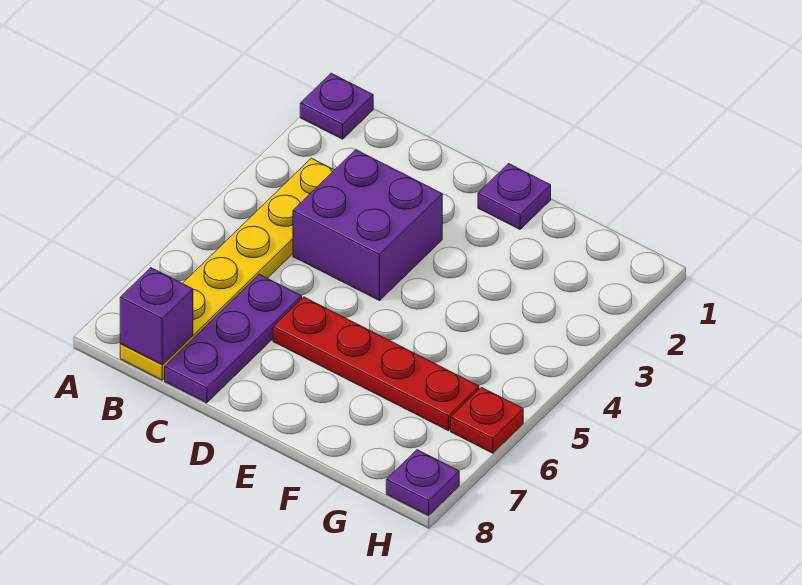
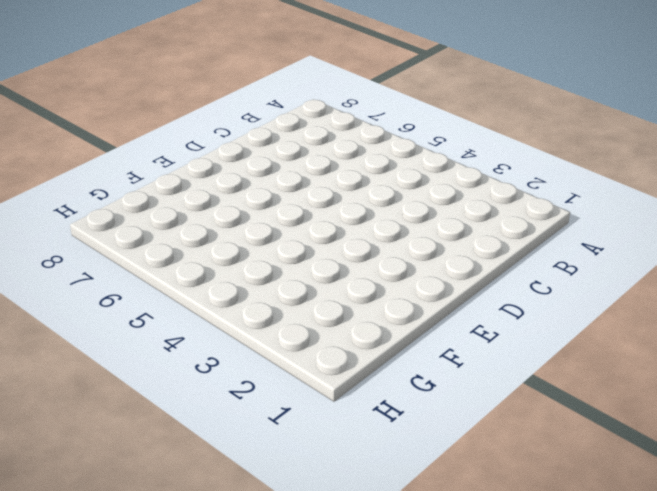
none -> purple 1x1 plate [300,73,373,139]
none -> yellow 1x6 plate [120,158,334,380]

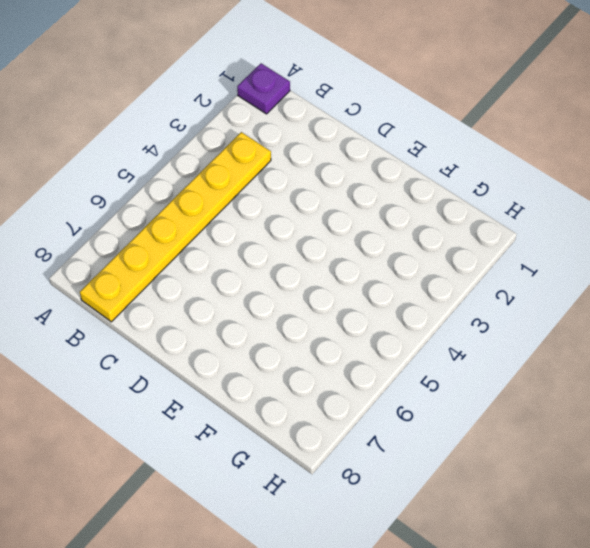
none -> purple 2x2 brick [293,150,442,301]
none -> purple 1x3 plate [165,275,302,403]

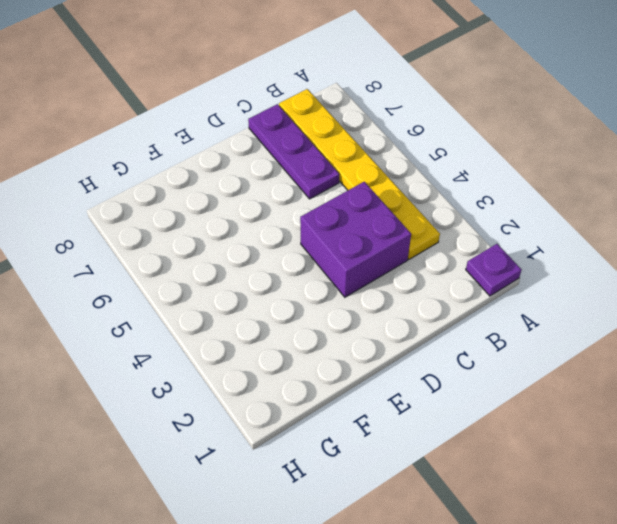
none -> red 1x4 plate [273,297,479,431]
none -> purple 1x1 plate [478,164,551,229]

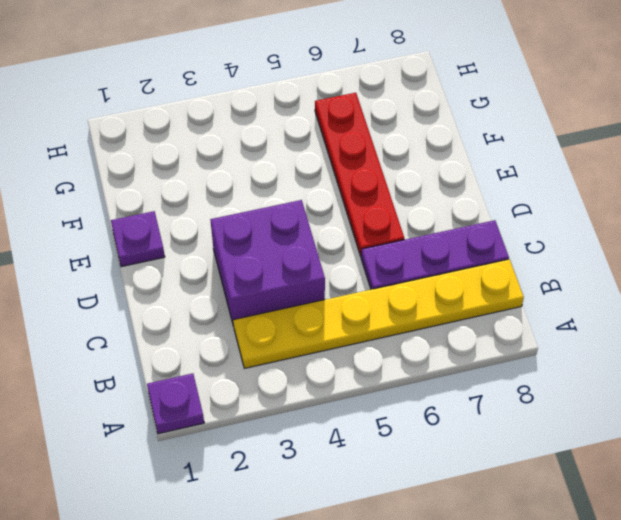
none -> red 1x1 plate [451,387,523,453]
none -> purple 1x1 plate [386,450,459,516]

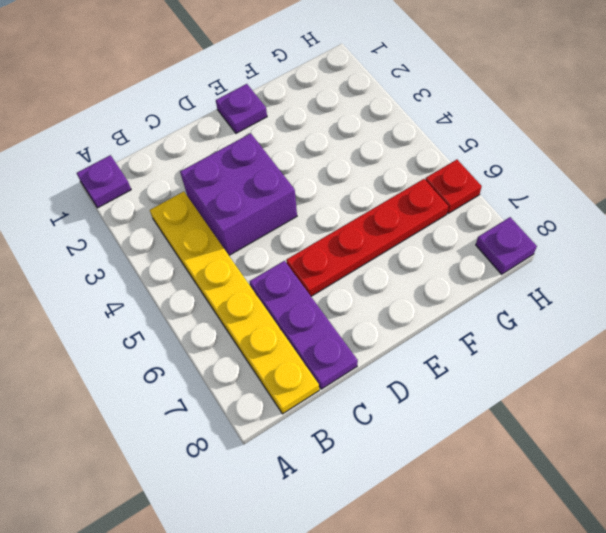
none -> purple 1x1 brick [120,268,193,365]

